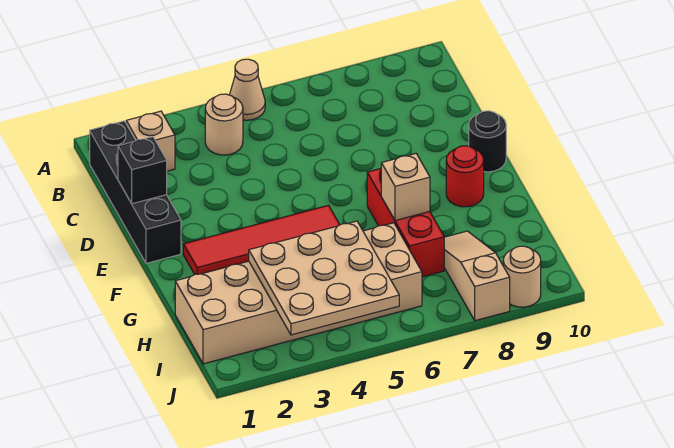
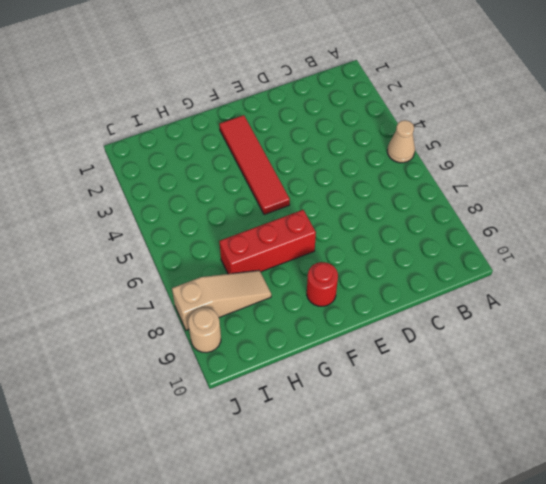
none -> black 1x4 brick [90,121,181,263]
none -> tan 1x1 brick [126,111,175,171]
none -> tan 1x1 round brick [205,94,243,155]

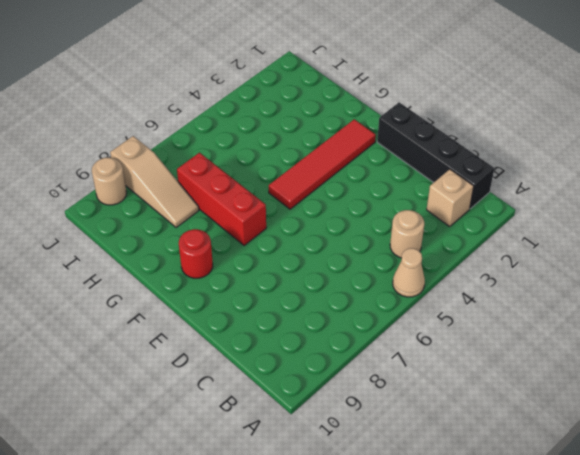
none -> black 1x1 round brick [469,111,506,172]
none -> tan 2x6 brick [175,223,422,364]
none -> black 1x1 brick [118,137,167,204]

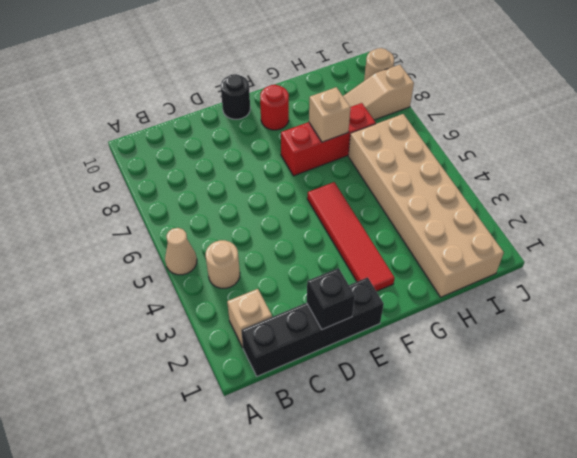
none -> tan 3x3 plate [249,221,399,335]

